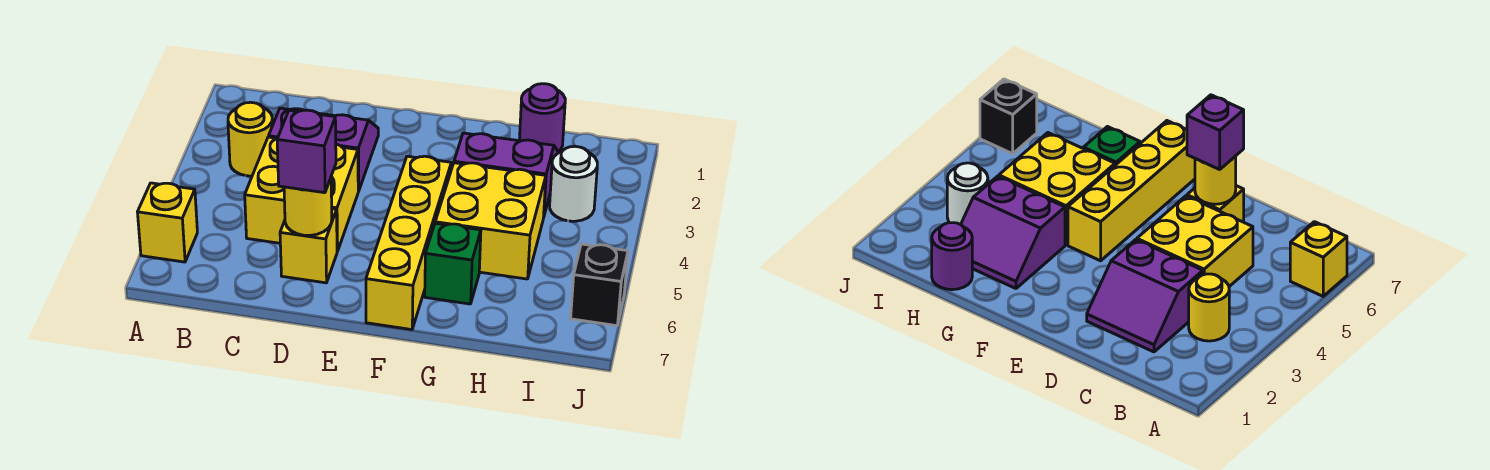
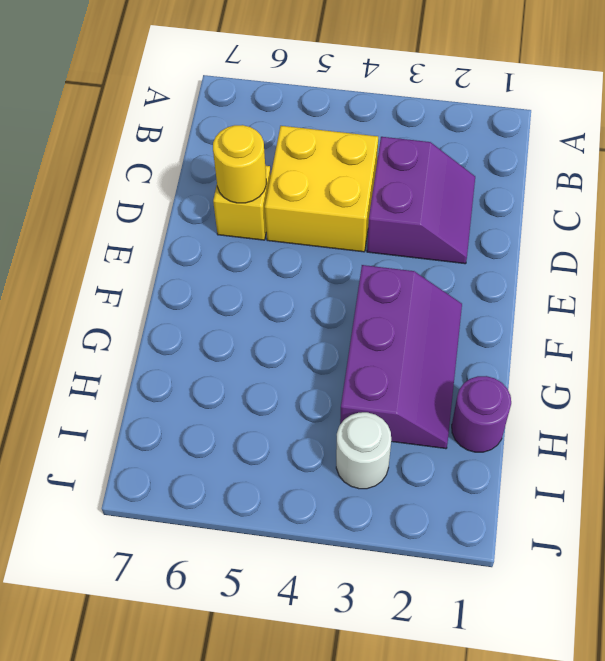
purple 2x3 slope [340,265,462,449] -> purple 2x2 slope [454,133,559,215]
none -> yellow 1x1 brick [138,183,197,262]
none -> yellow 1x1 round brick [228,102,273,176]
none -> yellow 1x4 brick [366,156,451,330]

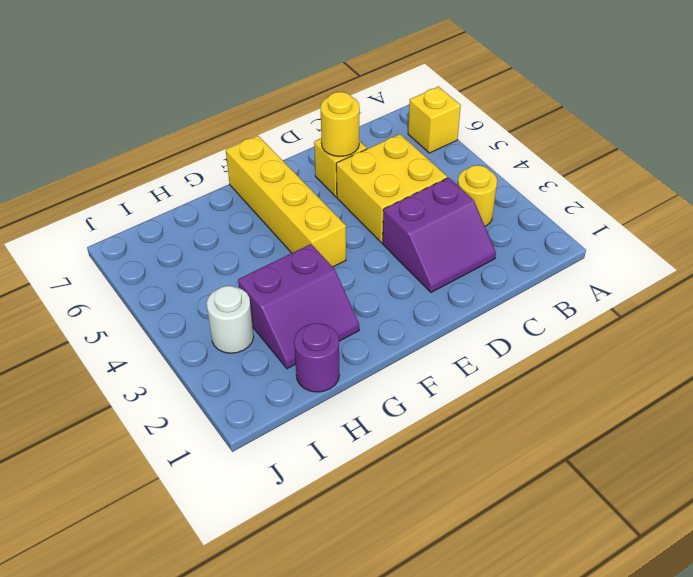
none -> yellow 2x2 brick [435,163,546,279]
none -> green 1x1 brick [425,223,481,304]
none -> black 1x1 brick [571,244,628,326]

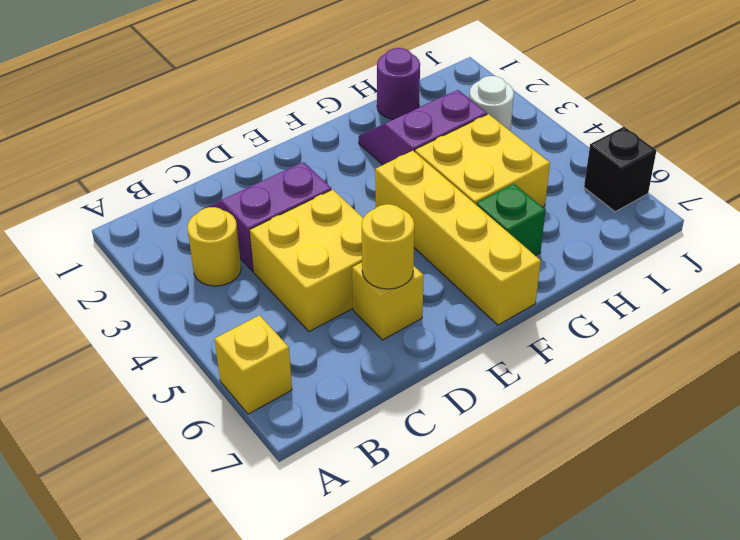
none -> purple 1x1 brick [277,110,336,193]

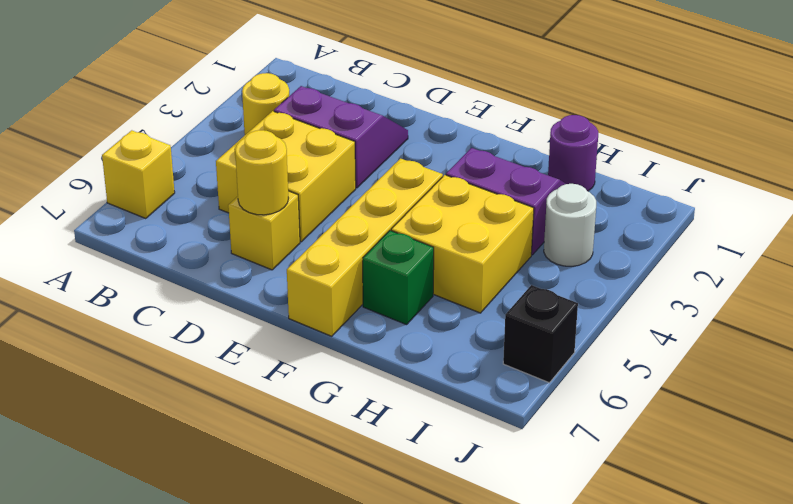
none -> purple 1x1 brick [277,110,336,193]

